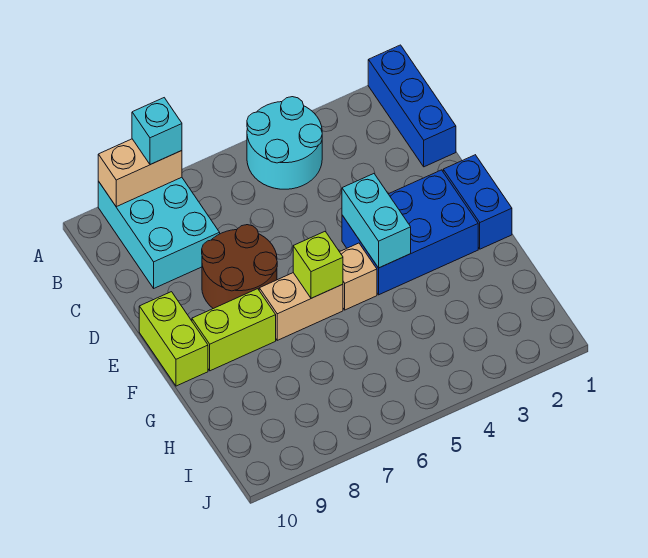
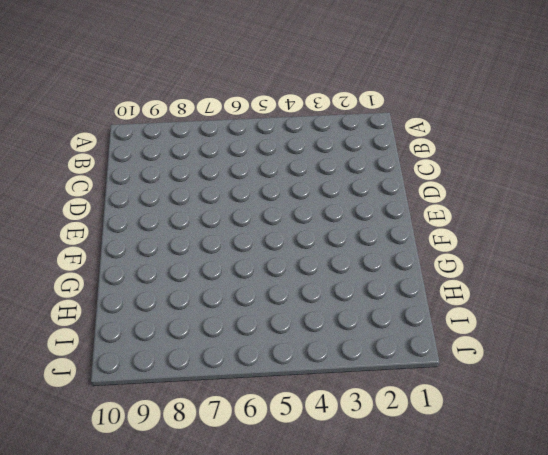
none -> blue 1x3 brick [368,45,456,167]
none -> cyan 2x2 round brick [247,97,322,189]
none -> cyan 2x3 brick [98,177,220,288]

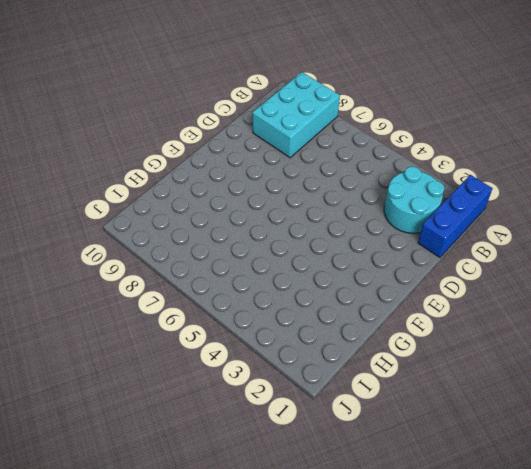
cyan 2x2 round brick [384,167,444,233] -> cyan 2x2 round brick moved to [247,97,322,189]
none -> brown 2x2 round brick [202,225,277,309]
none -> blue 1x2 brick [443,155,512,249]
none -> blue 2x3 brick [342,170,478,295]

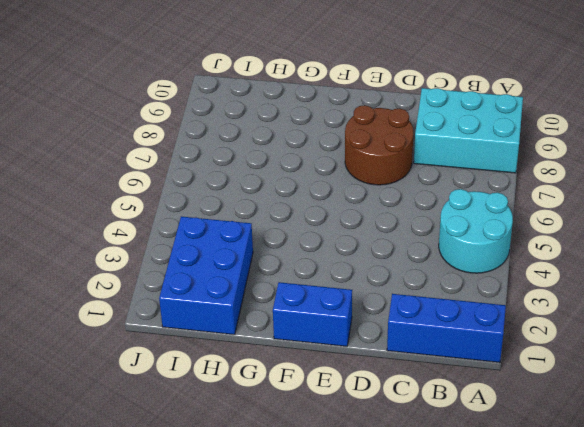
blue 2x3 brick [159,217,253,335] -> blue 2x3 brick moved to [342,170,478,295]
none -> lime 1x2 brick [139,292,208,386]
none -> tan 1x1 brick [340,243,377,310]
none -> tan 1x2 brick [259,273,343,340]

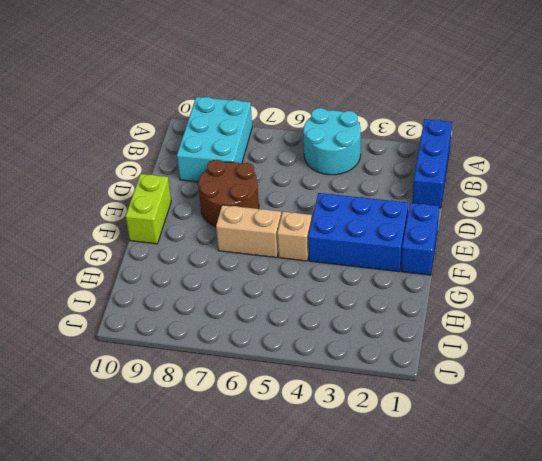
none -> lime 1x2 brick [192,289,276,371]
none -> tan 1x2 brick [98,139,182,207]
none -> cyan 1x2 brick [342,174,411,268]

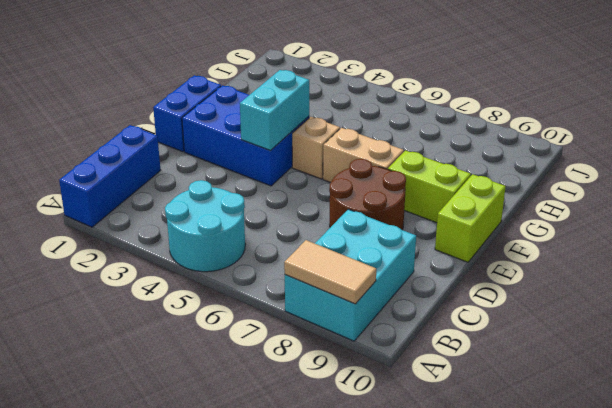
tan 1x2 tile [284,240,376,304] -> tan 1x2 brick [98,139,182,207]
none -> lime 1x1 brick [293,231,343,298]
none -> cyan 1x1 brick [132,98,182,165]

